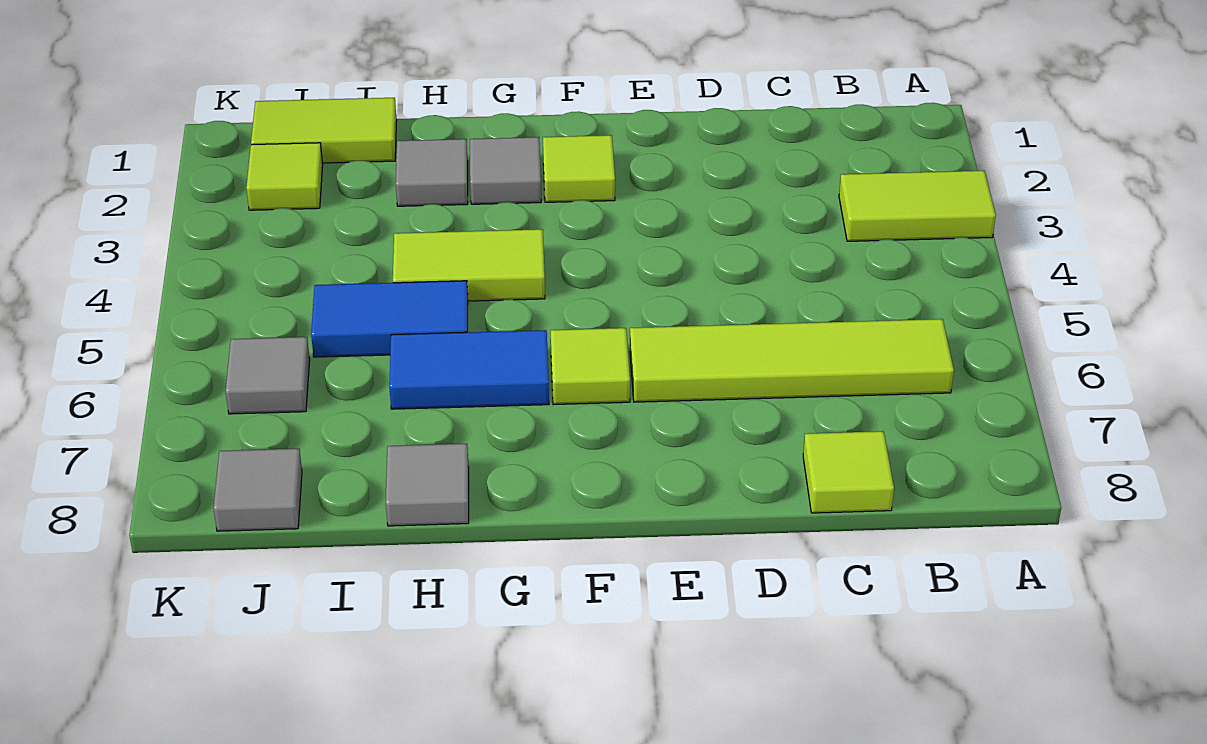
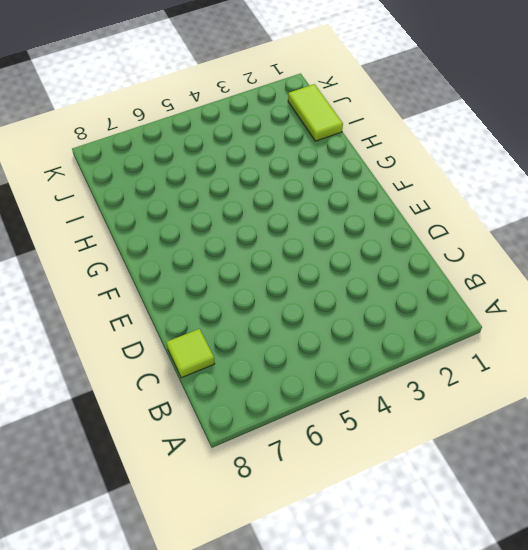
none -> lime 1x2 tile [839,171,996,241]
none -> lime 1x4 tile [630,319,954,402]
none -> lime 1x1 tile [543,135,615,202]

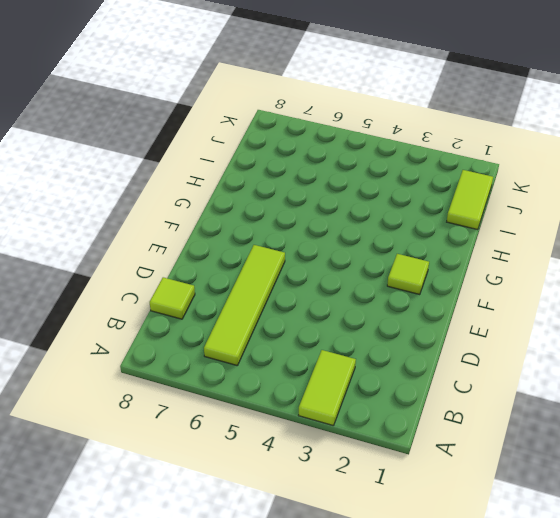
none -> lime 1x1 tile [551,328,630,405]
none -> grey 1x1 tile [470,137,541,204]
none -> lime 1x2 tile [393,229,545,301]

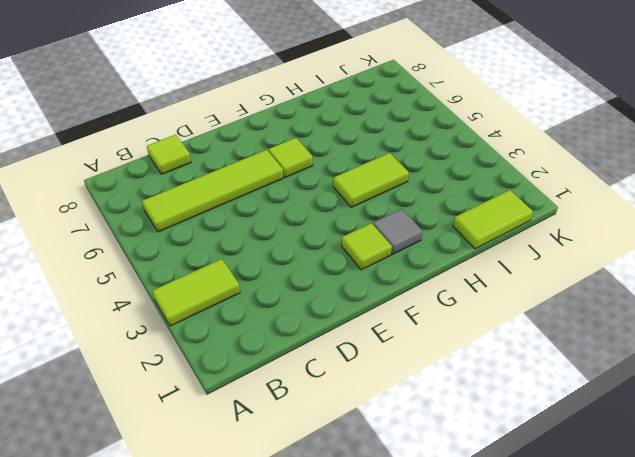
none -> blue 1x2 tile [389,330,549,409]
none -> grey 1x1 tile [396,139,468,206]
none -> blue 1x2 tile [311,281,468,357]

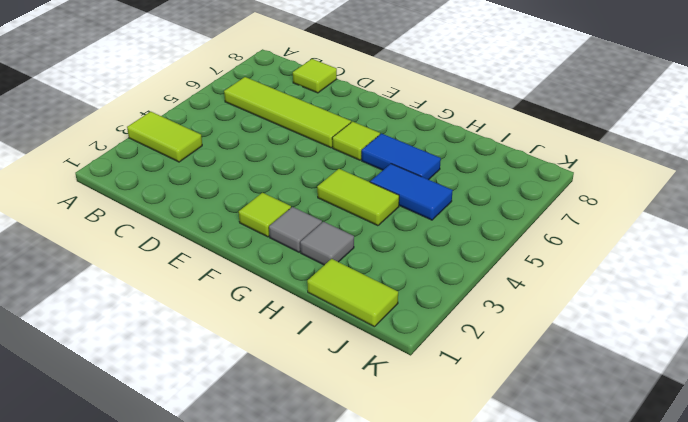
none -> grey 1x1 tile [386,444,469,526]
none -> lime 1x1 tile [246,143,323,210]
none -> grey 1x1 tile [226,337,310,414]

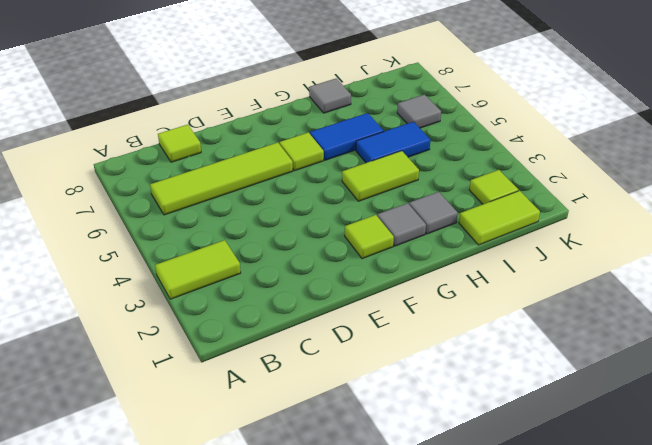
none -> grey 1x1 tile [213,449,302,531]

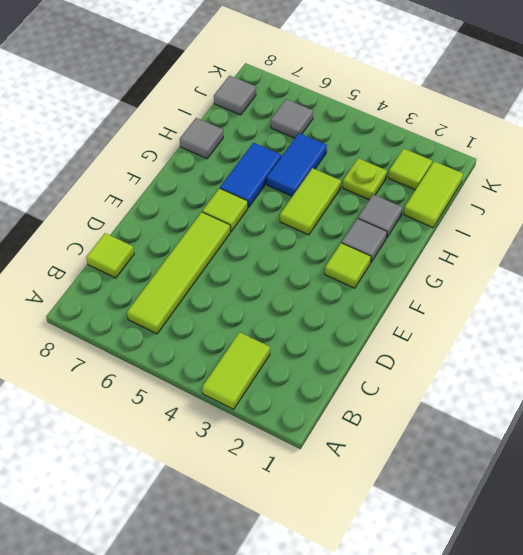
lime 1x1 plate [343,158,387,200] -> none

